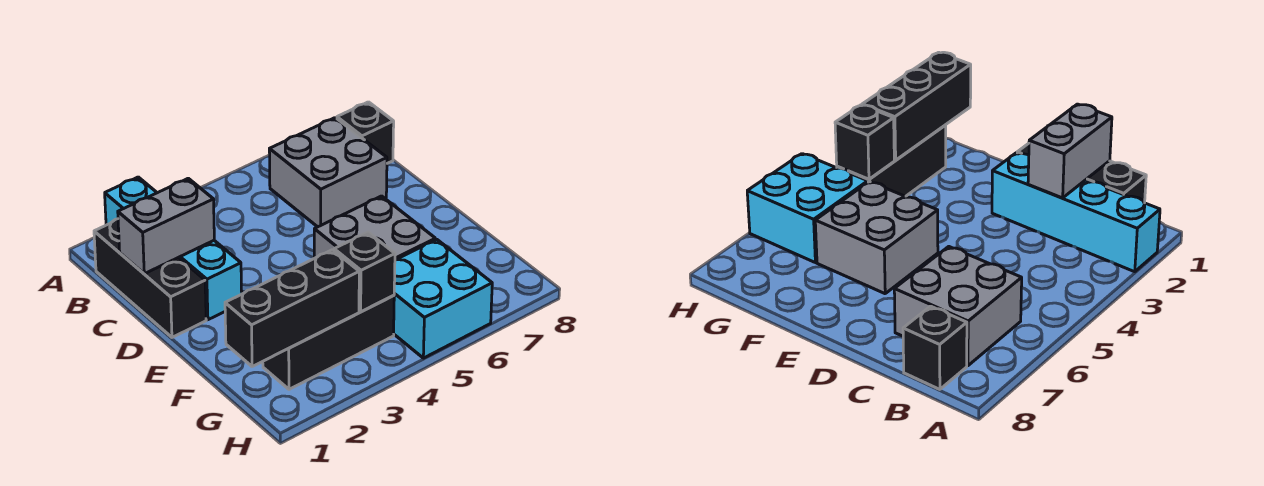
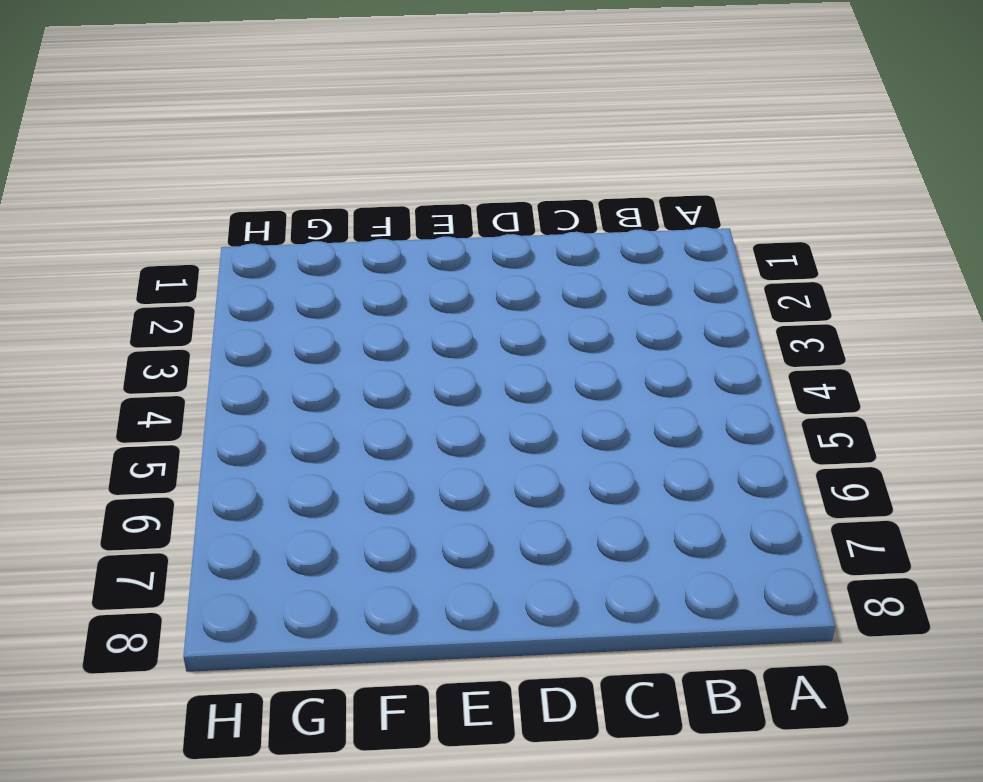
none -> cyan 1x4 brick [105,177,242,320]
none -> black 1x3 brick [94,219,206,337]

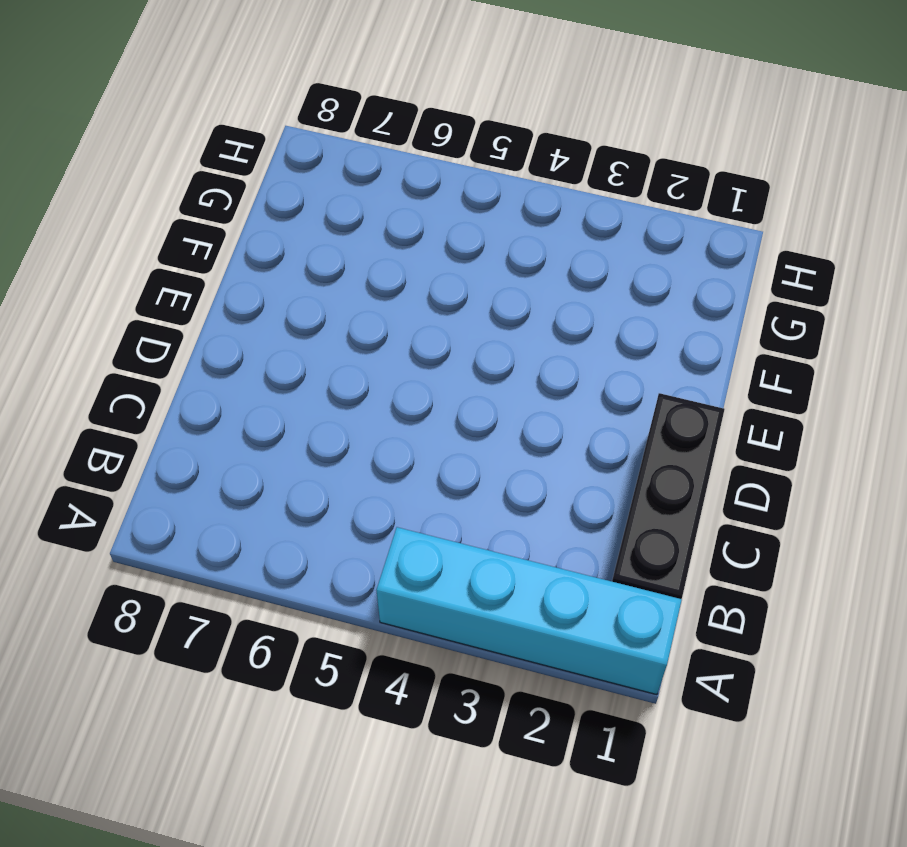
cyan 1x4 brick [376,527,682,695] -> cyan 1x4 brick turned to [105,177,242,320]
none -> grey 2x2 brick [269,118,387,227]
none -> black 1x1 brick [337,102,394,163]

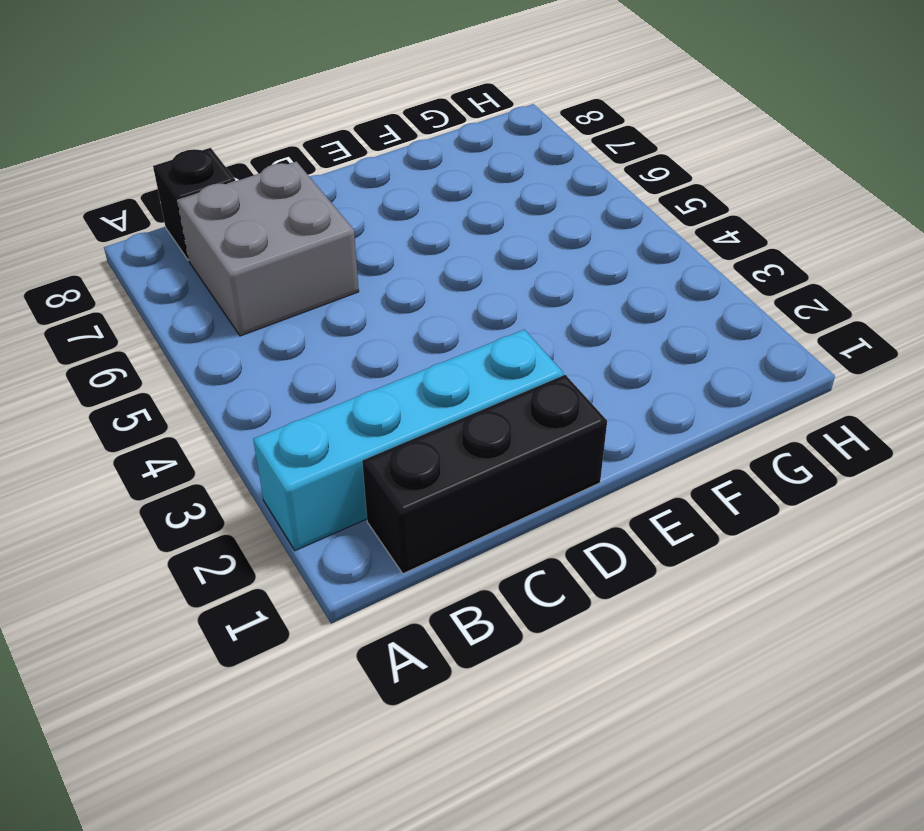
none -> grey 2x2 brick [314,196,435,260]
none -> black 1x3 brick [263,296,394,389]

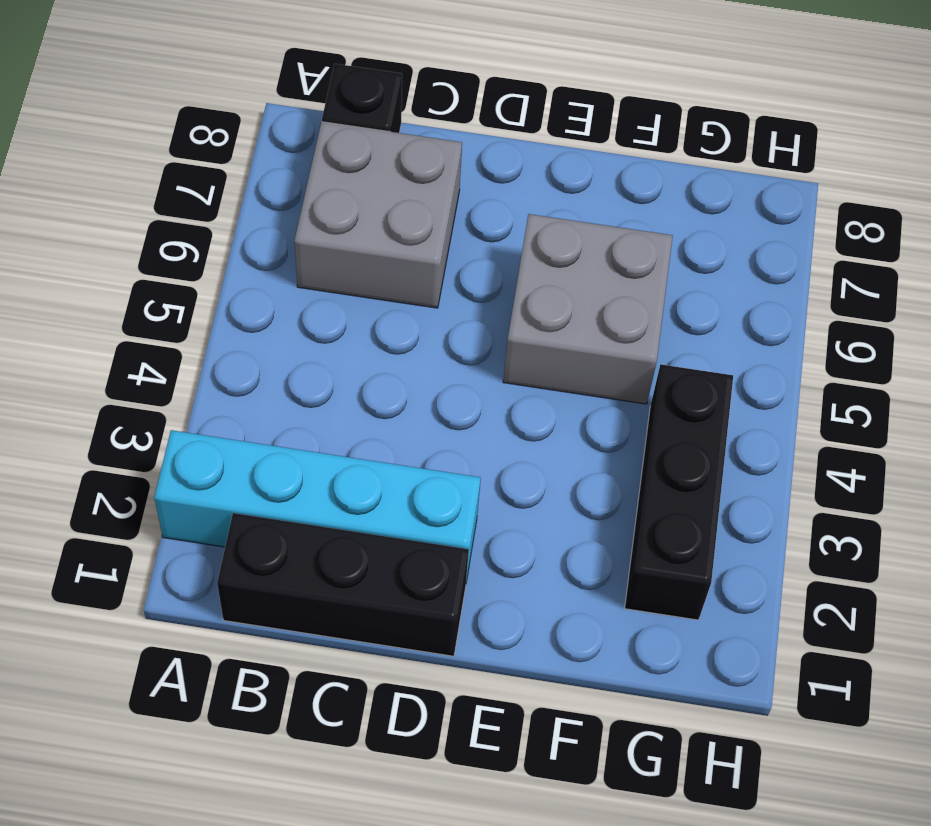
none -> cyan 2x2 brick [394,239,492,358]
none -> grey 1x2 brick [118,178,214,274]

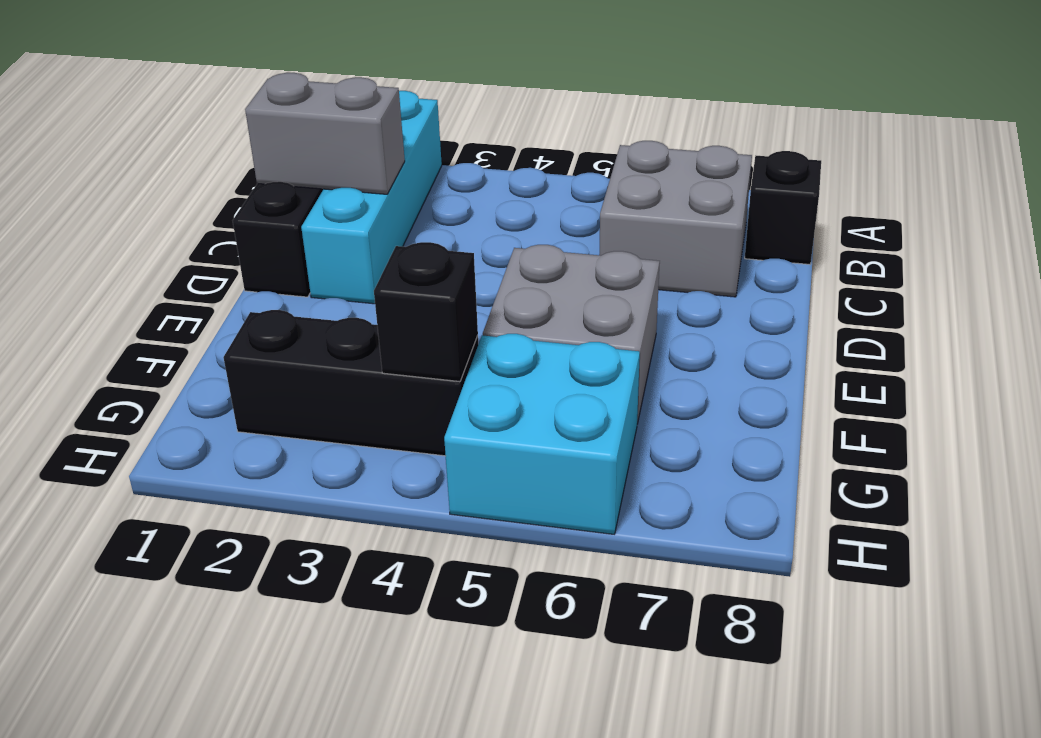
none -> black 1x3 brick [225,250,359,367]

